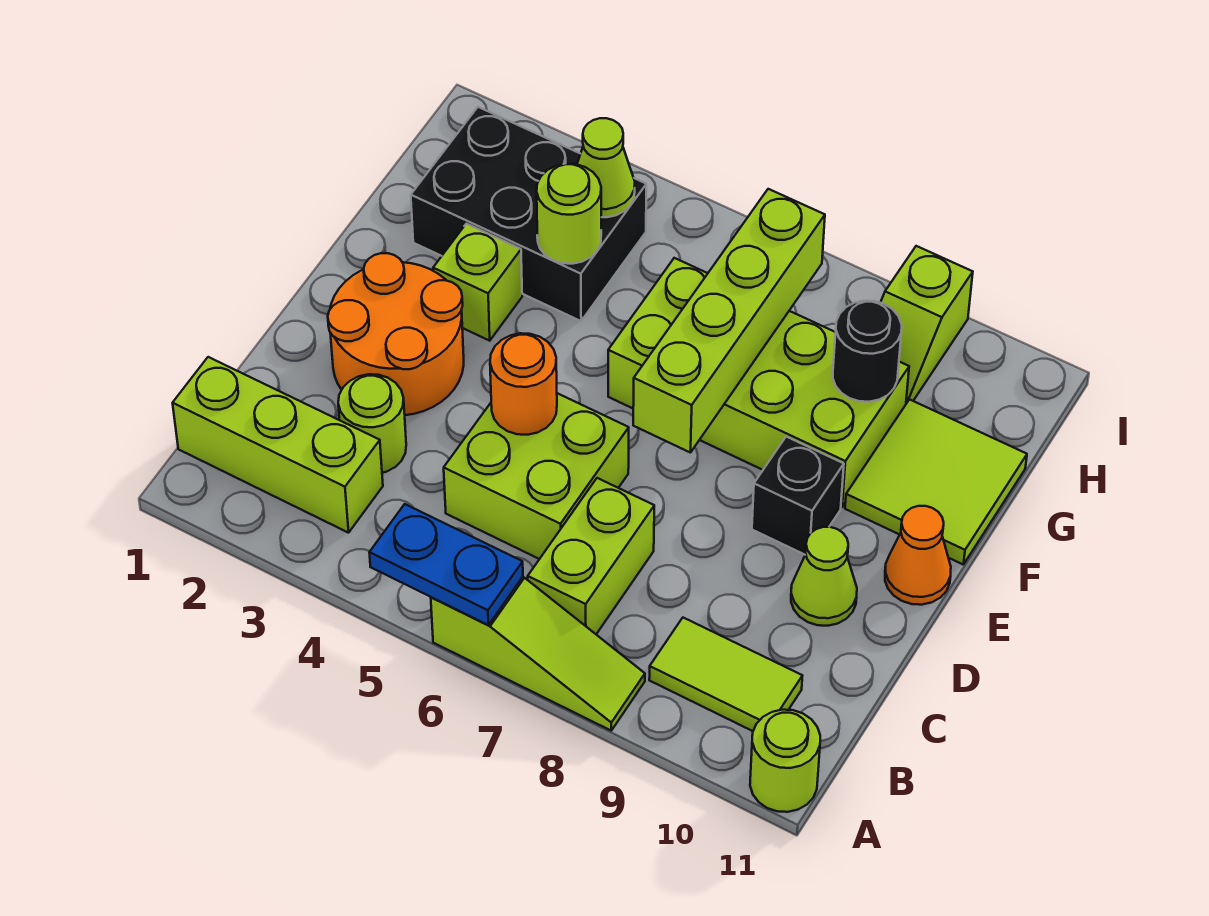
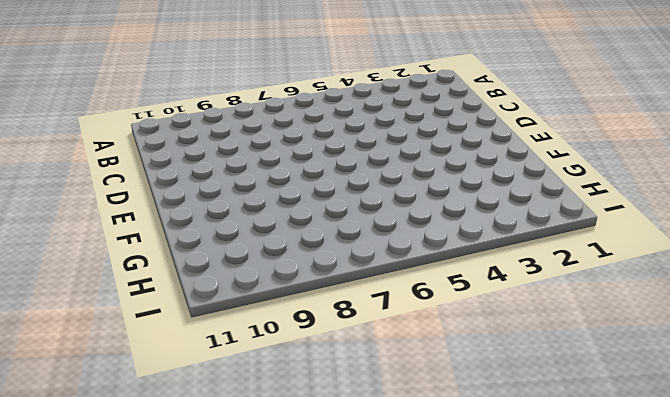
none -> lime 1x3 slope [431,577,645,730]
none -> lime 1x1 round brick [750,710,820,812]
none -> lime 1x3 brick [173,357,383,533]

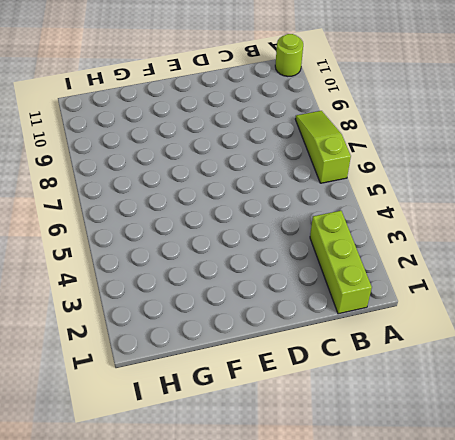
none -> lime 1x2 brick [528,478,654,634]
none -> lime 1x2 tile [649,618,802,731]
none -> lime 1x1 round brick [338,374,406,473]

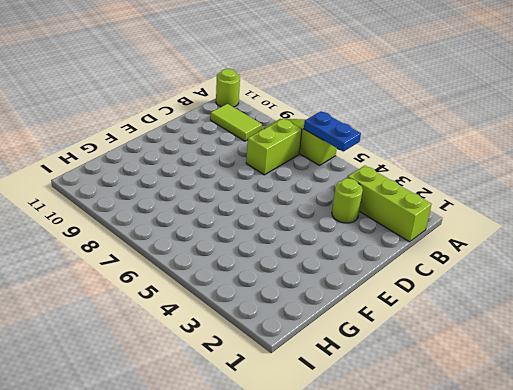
none -> lime 2x2 brick [444,393,629,559]
none -> orange 2x2 round brick [328,253,464,415]
none -> lime 1x1 cone [791,527,857,626]

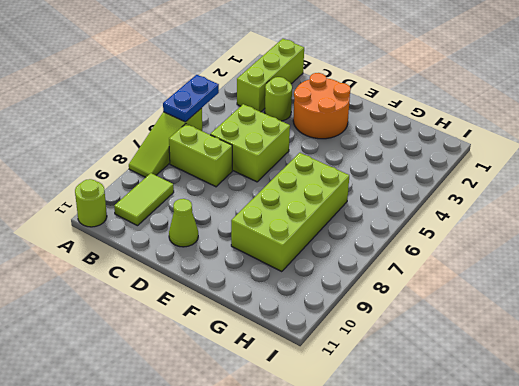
none -> black 1x1 brick [752,437,844,555]
none -> orange 1x1 cone [885,506,951,605]
none -> lime 1x1 brick [433,224,522,341]

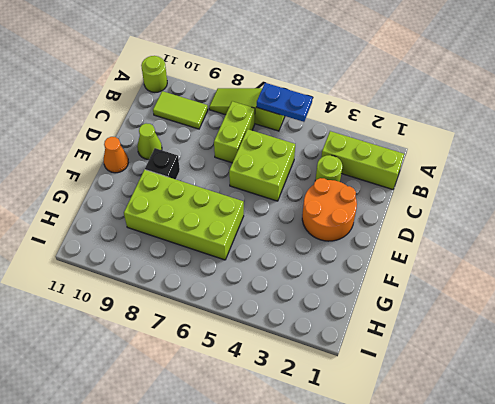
none -> lime 1x1 brick [433,224,522,341]
none -> lime 2x2 tile [845,399,1027,564]
none -> black 2x3 brick [411,107,646,321]

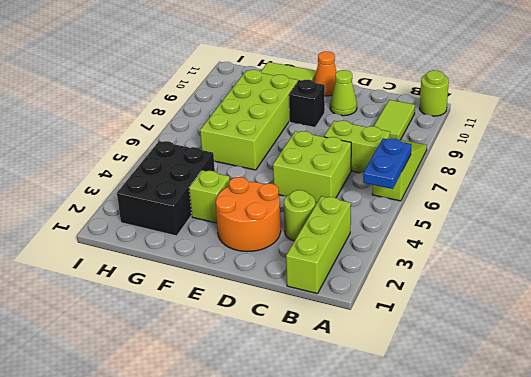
none -> lime 1x2 slope [881,246,973,404]
none -> orange 1x1 round brick [490,333,557,435]
none -> lime 1x4 brick [633,189,825,453]

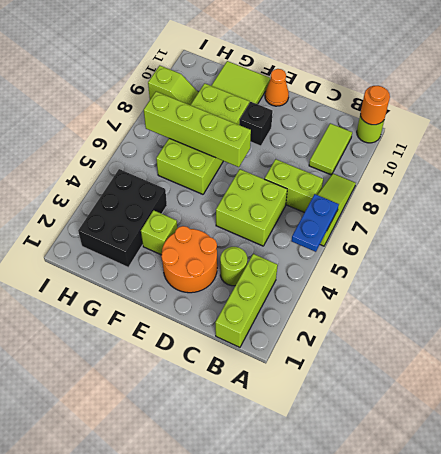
orange 1x1 round brick [360,86,390,125] -> orange 1x1 round brick moved to [490,333,557,435]
none -> lime 1x1 cone [791,527,857,626]
none -> lime 1x1 round brick [537,164,601,264]
none -> black 1x1 round brick [833,301,902,402]

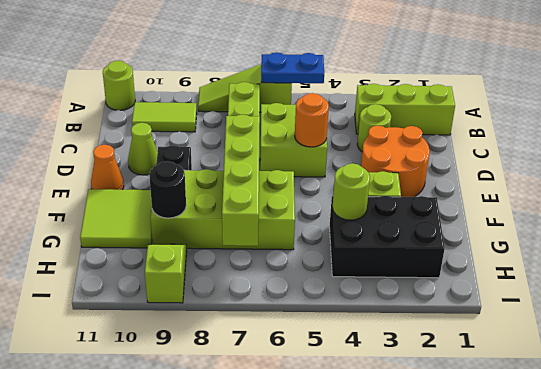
none -> lime 1x1 cone [577,118,635,217]

